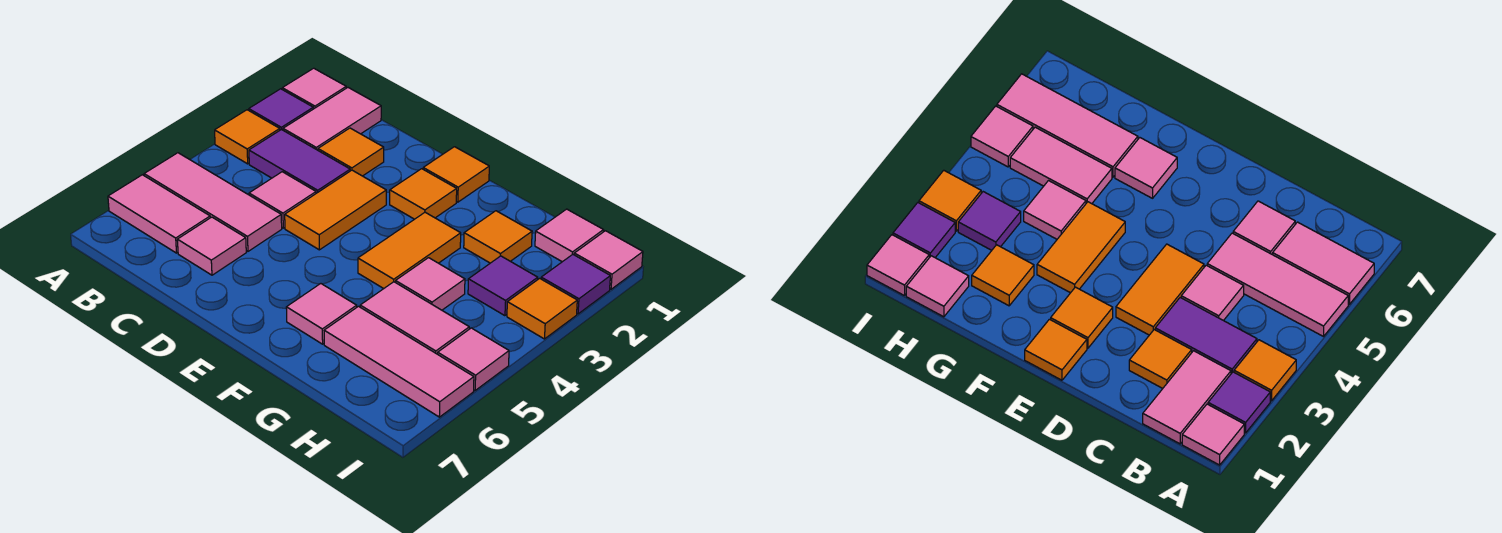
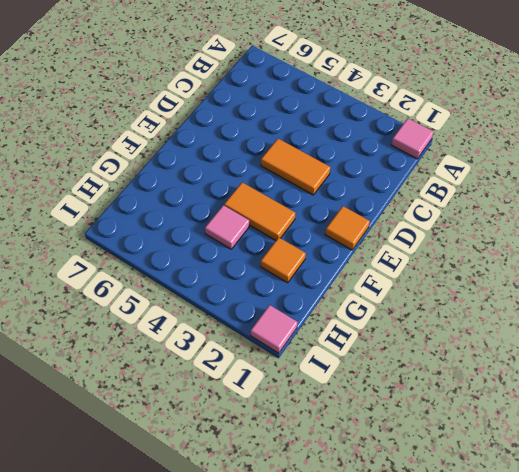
none -> purple 1x1 tile [249,89,313,130]
none -> orange 1x1 tile [215,110,280,164]
none -> pink 1x3 tile [144,153,282,251]

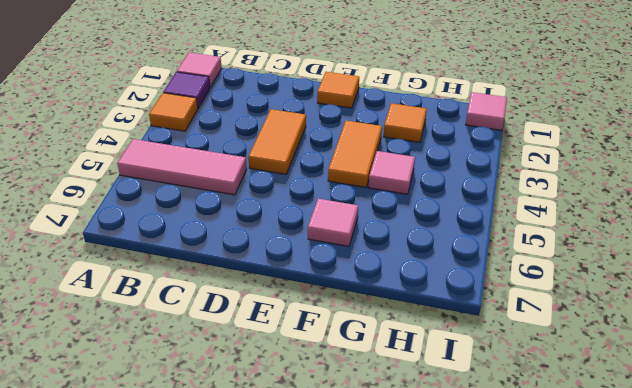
none -> pink 1x2 tile [108,175,210,253]
none -> pink 1x2 tile [283,88,381,150]
none -> purple 1x2 tile [249,129,350,193]

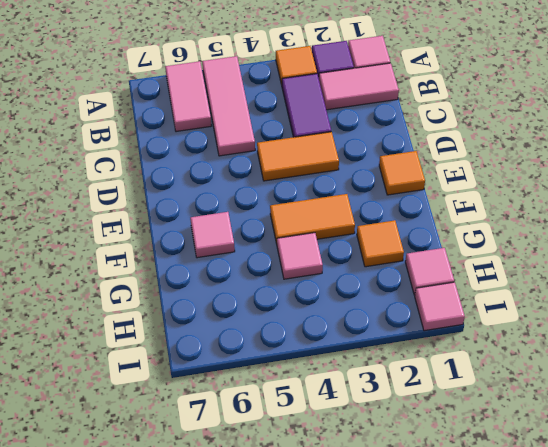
none -> orange 1x1 tile [318,128,384,176]
none -> pink 1x1 tile [249,172,316,228]
none -> pink 1x1 tile [177,217,246,275]

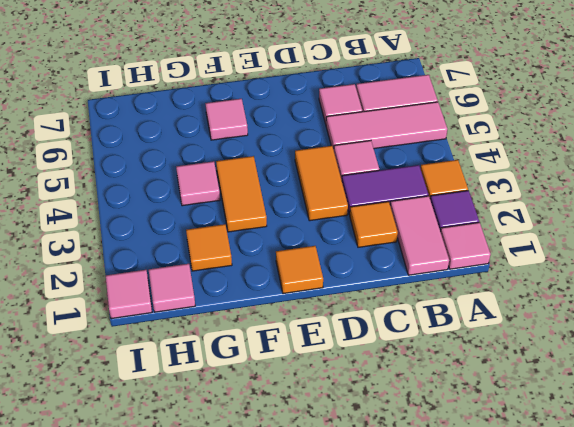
none -> orange 1x1 tile [390,169,457,219]
none -> pink 1x2 tile [360,282,469,354]
none -> pink 1x3 tile [324,306,474,417]

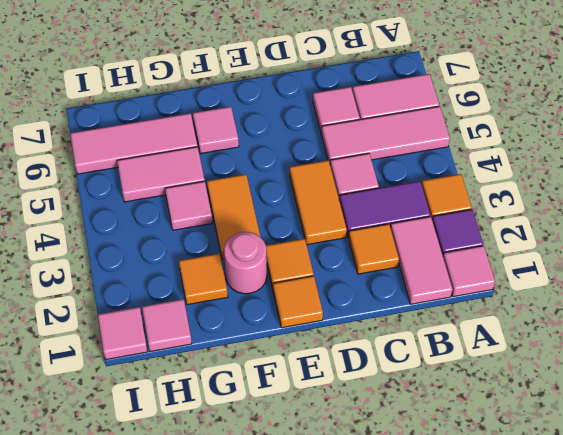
pink 1x1 round brick [224,232,267,294] -> none
none -> purple 1x1 tile [468,256,538,316]
none -> purple 1x1 tile [541,254,610,314]
none -> orange 1x1 tile [507,278,577,339]

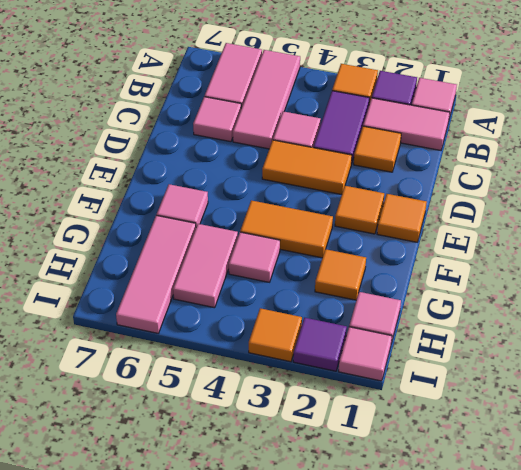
none -> purple 1x1 tile [468,256,538,316]
none -> pink 1x1 tile [438,328,509,390]

